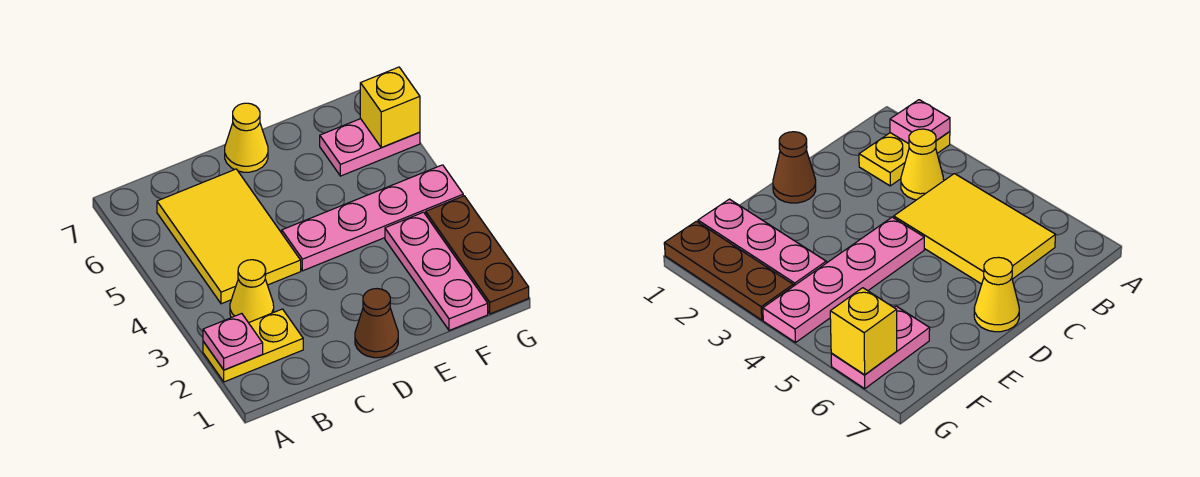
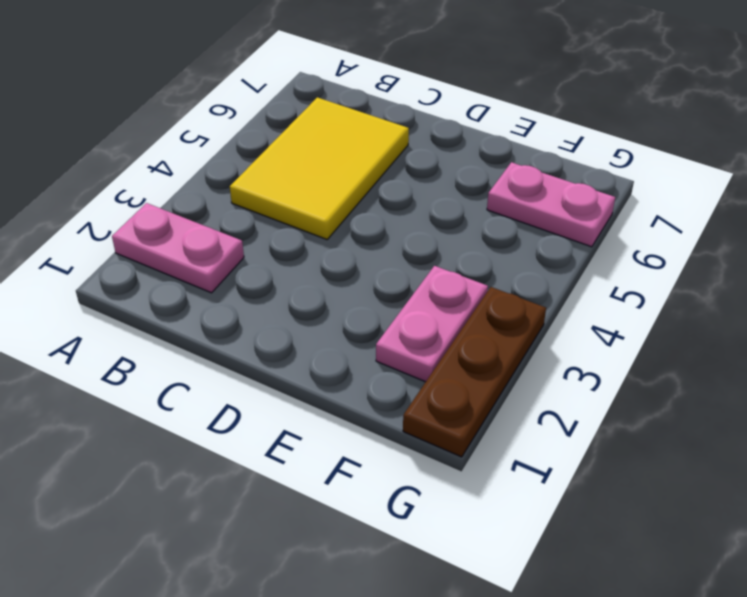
pink 1x2 plate [112,203,244,293] -> yellow 1x2 plate [203,309,303,382]
pink 1x2 plate [376,266,488,382] -> pink 1x3 plate [385,212,488,330]
none -> yellow 1x1 cone [230,260,274,323]
none -> brown 1x1 cone [355,289,398,358]

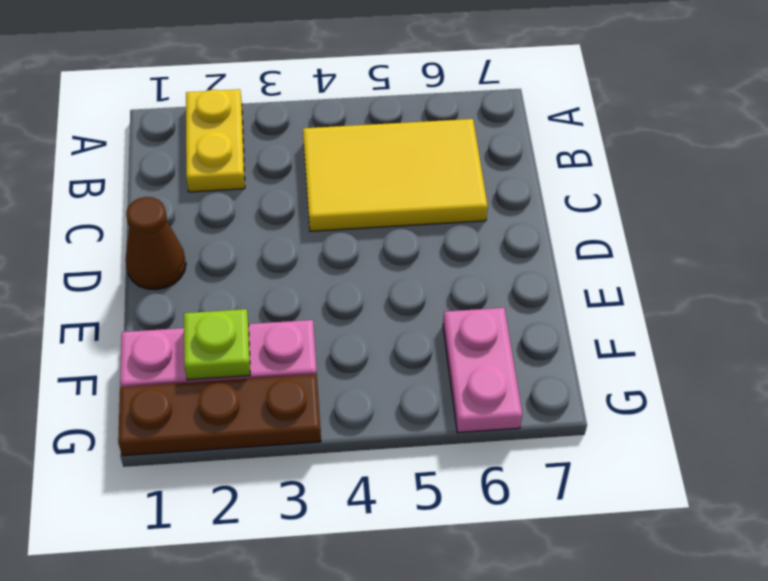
lime 1x1 plate [184,309,250,380] -> none
none -> yellow 1x1 cone [230,260,274,323]
none -> pink 1x4 plate [282,165,463,271]

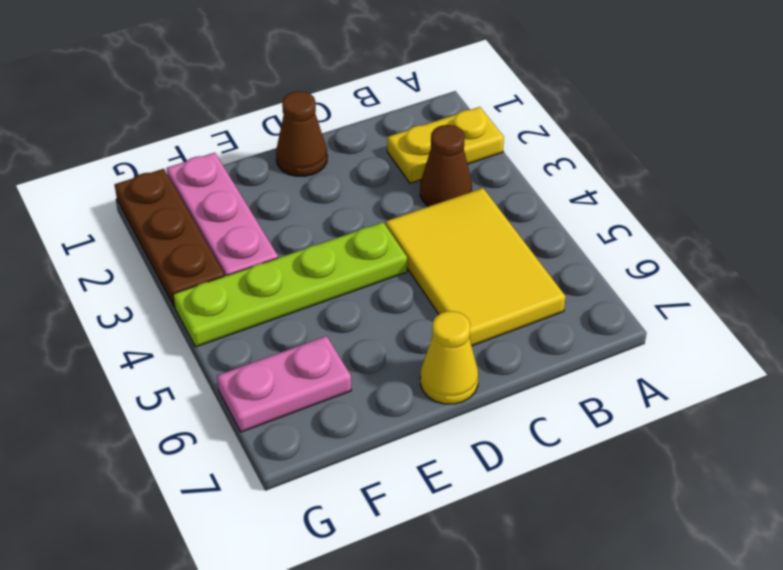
brown 1x1 cone [420,125,472,207] -> yellow 1x1 cone [230,260,274,323]
lime 1x4 plate [173,222,407,347] -> pink 1x4 plate [282,165,463,271]
none -> pink 1x1 plate [203,314,263,370]
none -> yellow 1x1 brick [360,67,420,148]

